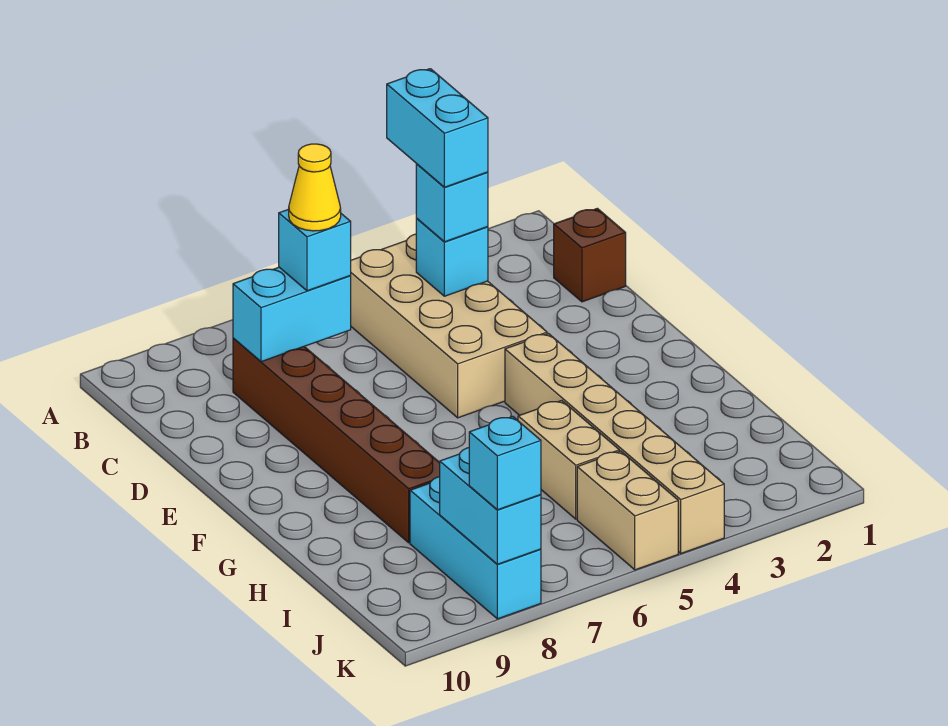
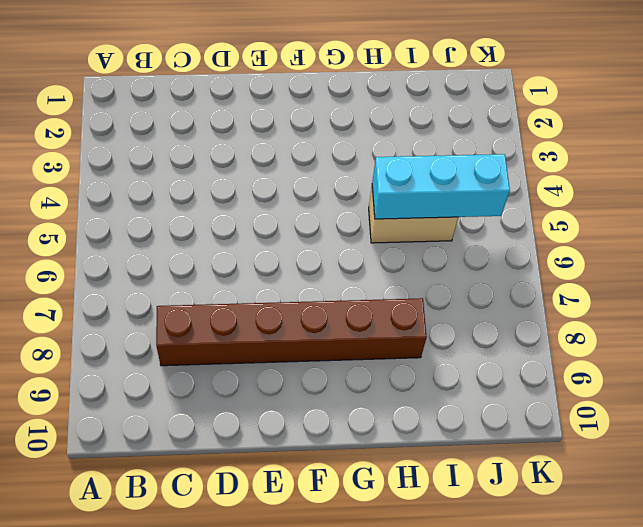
cyan 1x3 brick [372,154,510,219] -> cyan 1x3 brick moved to [410,477,541,619]
none -> tan 2x4 brick [350,234,547,418]
none -> brown 1x1 brick [554,208,626,302]
none -> tan 1x6 brick [505,333,724,553]

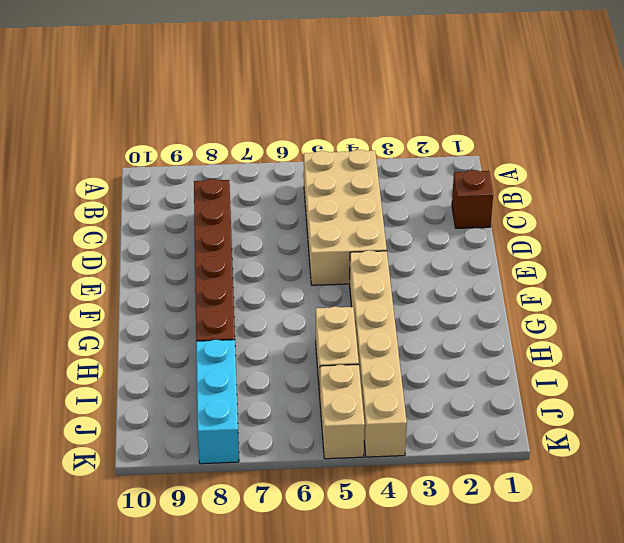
none -> cyan 1x1 brick [416,219,488,296]
none -> cyan 1x2 brick [233,267,351,362]
none -> cyan 1x2 brick [440,448,541,564]

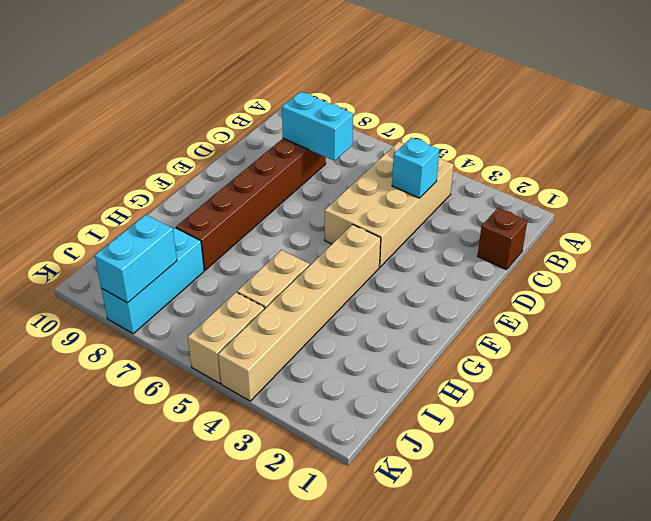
none -> cyan 1x1 brick [416,164,488,242]
none -> cyan 1x1 brick [279,209,351,291]
none -> cyan 1x1 brick [469,416,541,510]

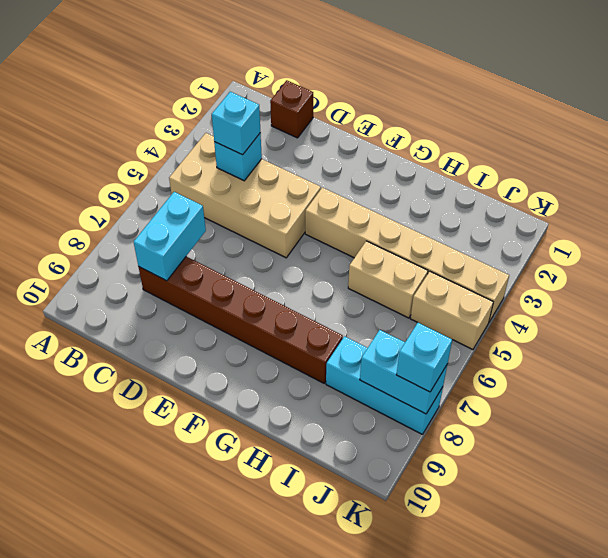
none -> cyan 1x1 brick [279,209,351,291]
none -> cyan 1x2 brick [387,69,488,187]
none -> yellow 1x1 cone [289,144,341,231]

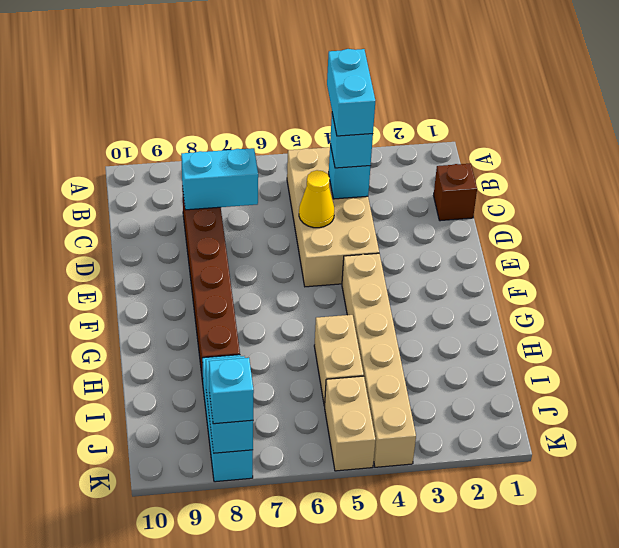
yellow 1x1 cone [299,170,334,228] -> yellow 1x1 cone moved to [289,144,341,231]
none -> cyan 1x1 brick [279,209,351,291]

